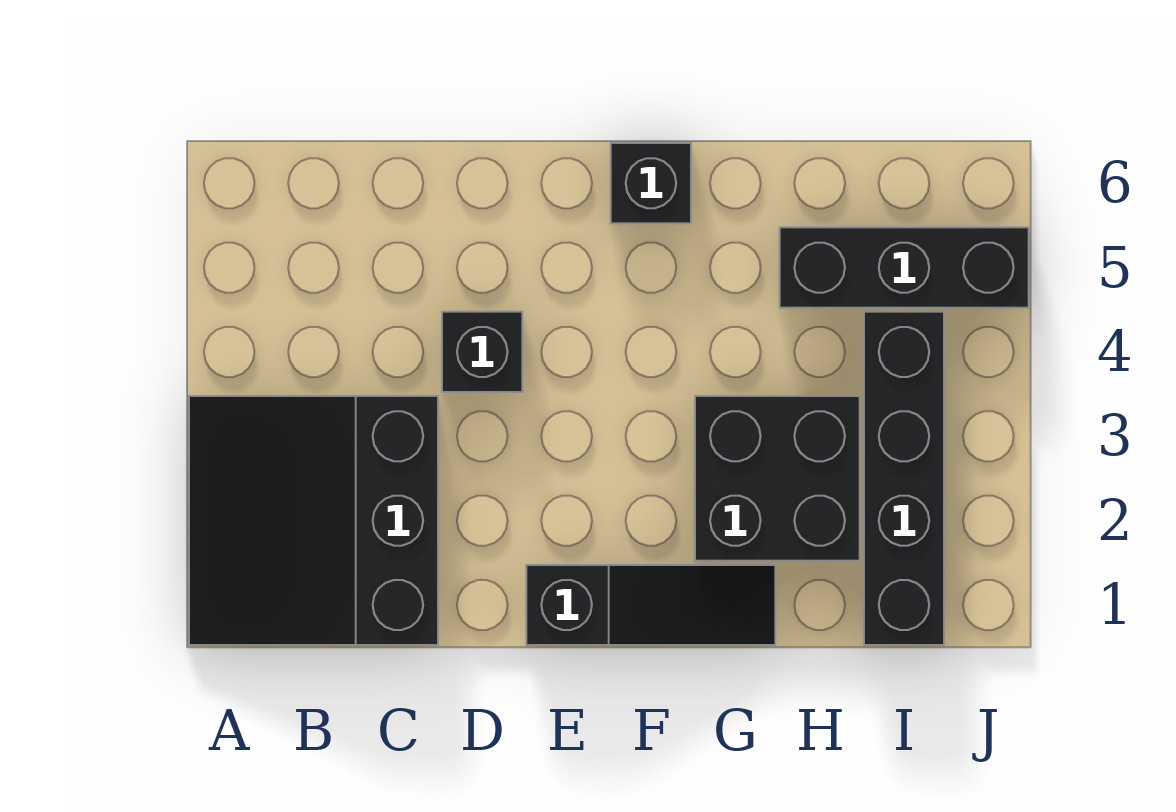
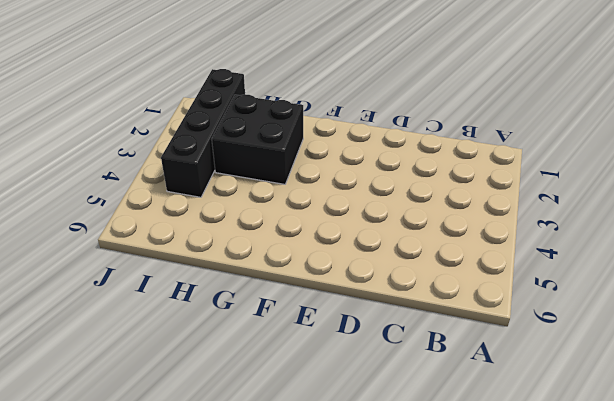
none -> black 3x3 slope [189,396,438,645]
none -> black 1x1 brick [442,312,522,392]

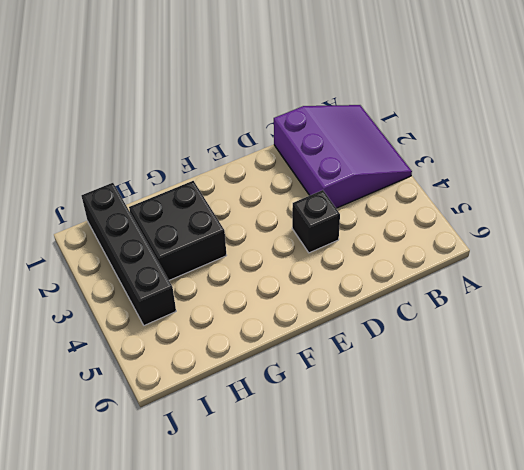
purple 3x3 slope [274,105,412,208] -> black 3x3 slope [189,396,438,645]
none -> black 1x3 slope [526,565,775,645]
none -> black 1x1 brick [611,143,691,223]

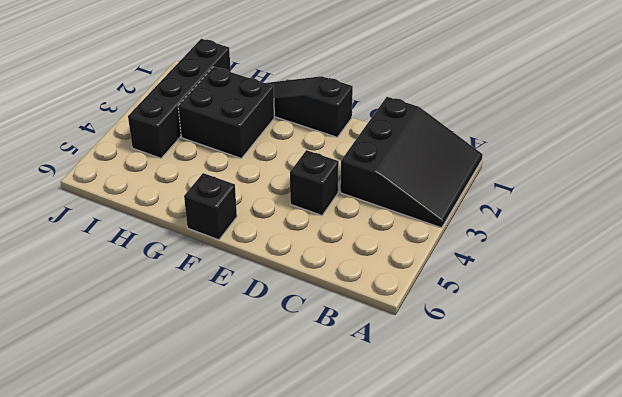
none -> black 1x3 brick [780,227,1029,308]

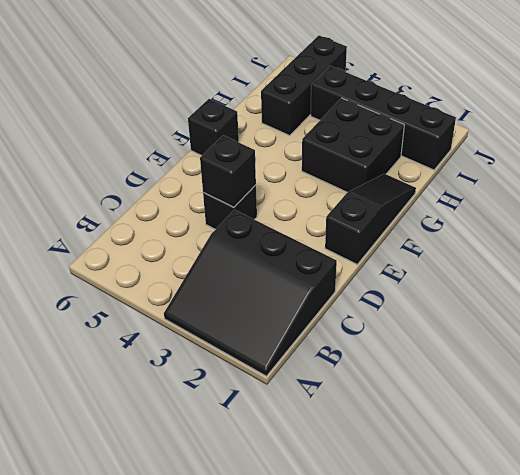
black 1x1 brick [200,135,256,207] -> none

